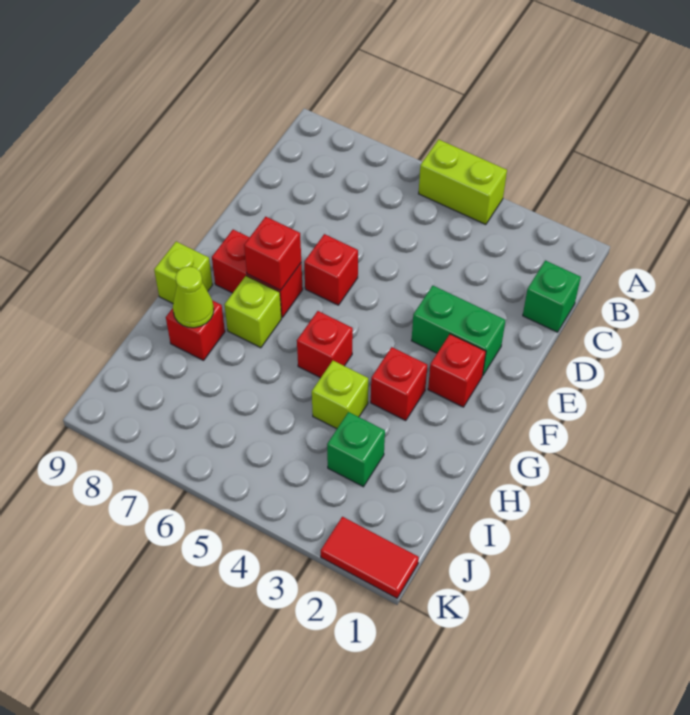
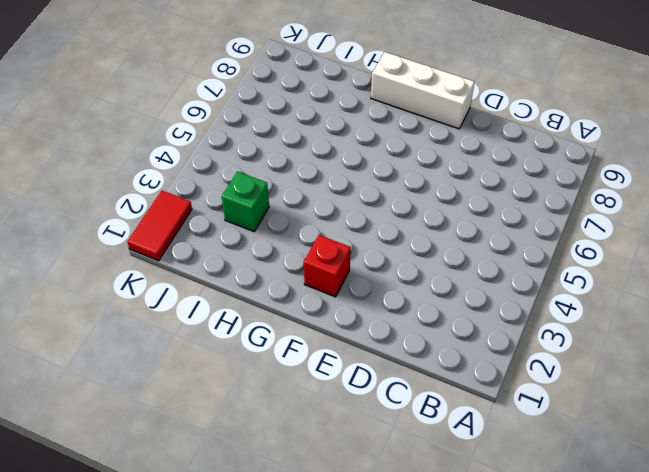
white 1x3 brick [371,52,475,129] -> lime 1x1 brick [154,242,213,303]
none -> lime 1x2 brick [419,139,507,225]
none -> green 1x1 brick [523,260,581,332]
none -> green 1x2 brick [412,286,505,376]

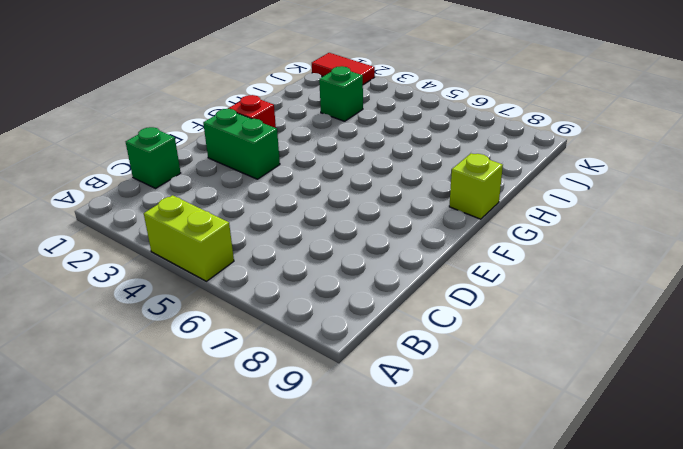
none -> red 1x1 brick [304,234,358,305]
none -> red 1x2 brick [212,230,303,317]
none -> red 1x1 brick [371,347,427,421]

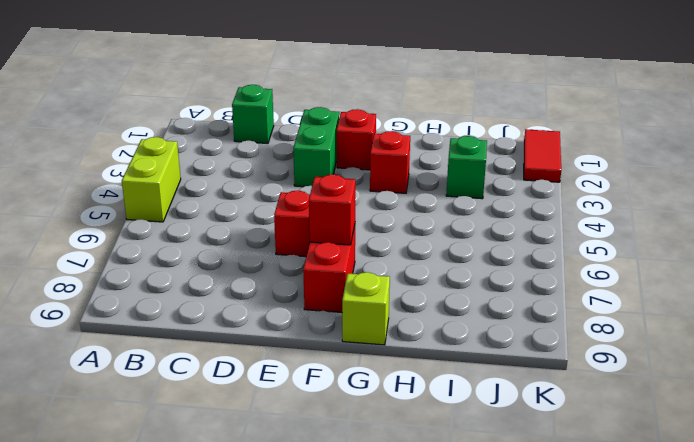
none -> red 1x1 brick [297,311,353,378]
none -> lime 1x1 brick [225,276,281,348]
none -> lime 1x1 brick [312,361,368,429]

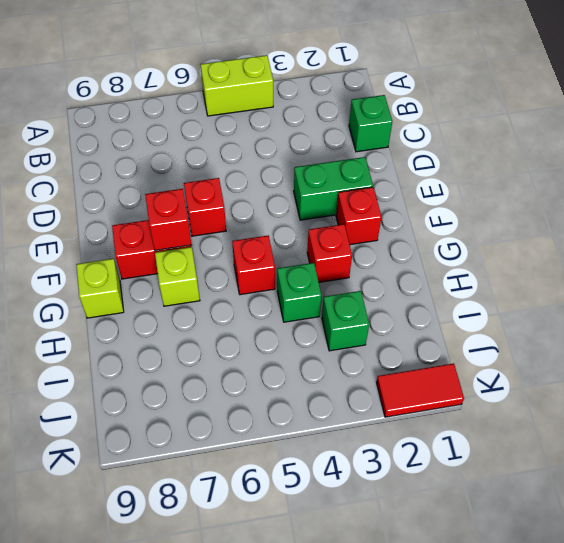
green 1x1 brick [277,263,321,322] -> lime 1x1 brick [312,361,368,429]
none -> red 1x1 brick [166,301,225,360]
none -> lime 1x1 cone [173,266,214,328]

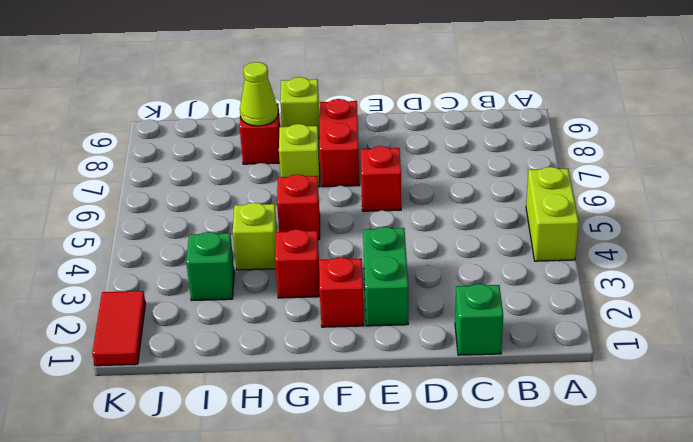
none -> red 1x1 brick [244,217,301,290]

